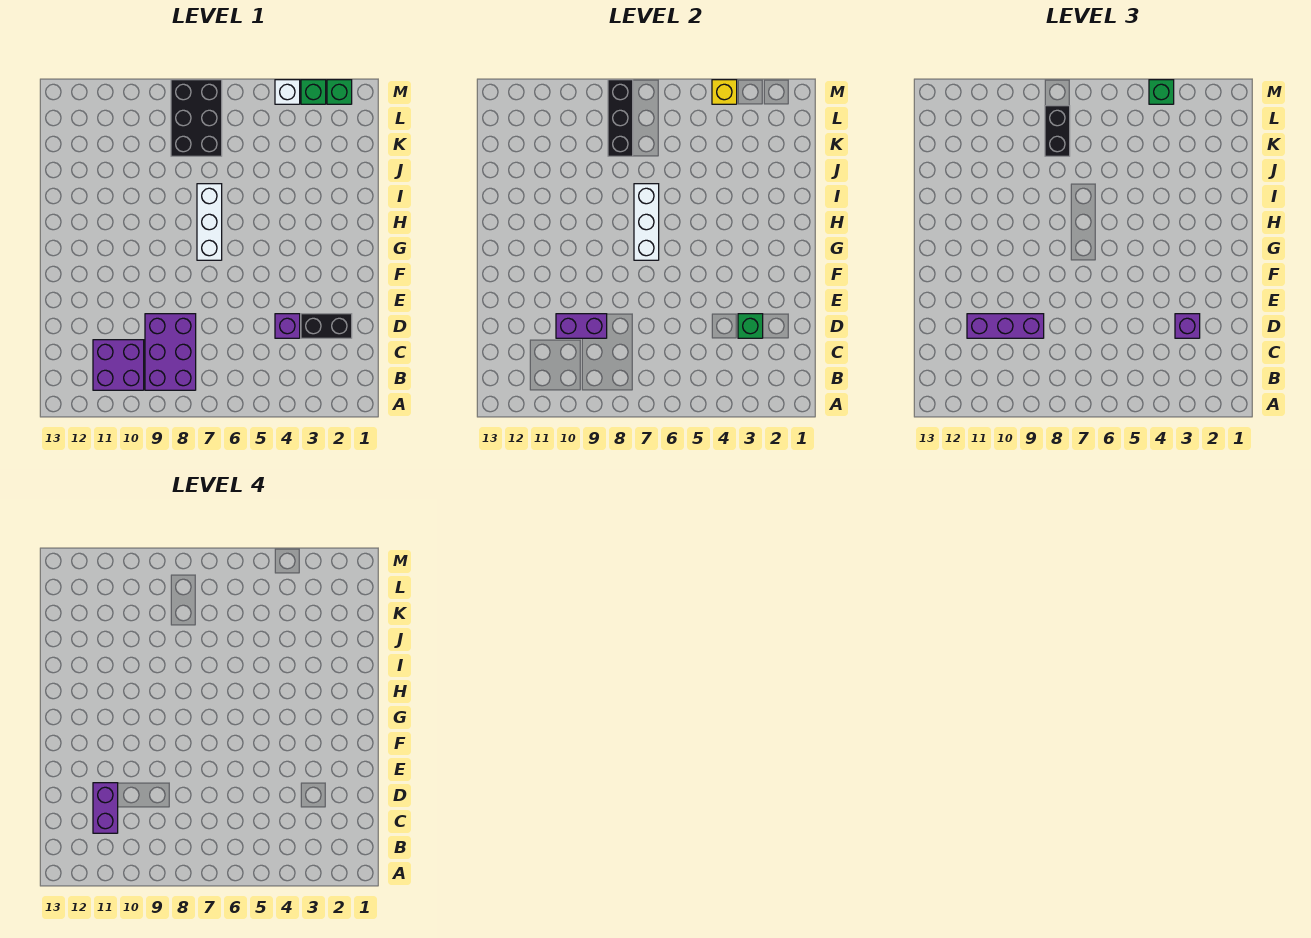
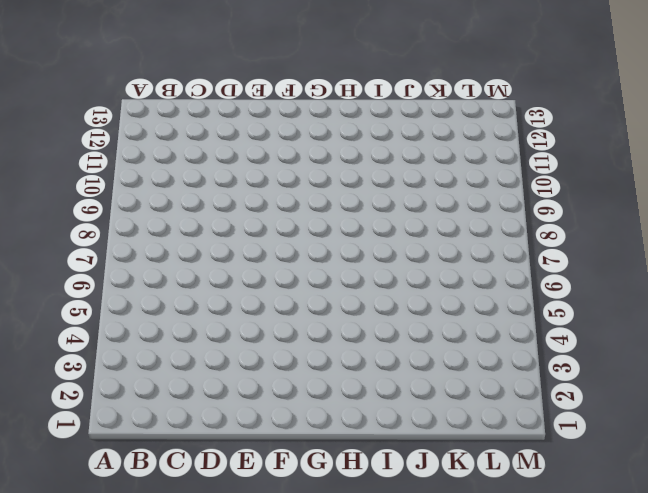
none -> purple 2x3 brick [145,314,196,390]
none -> purple 2x2 brick [93,340,144,390]
none -> black 1x2 brick [301,314,352,338]

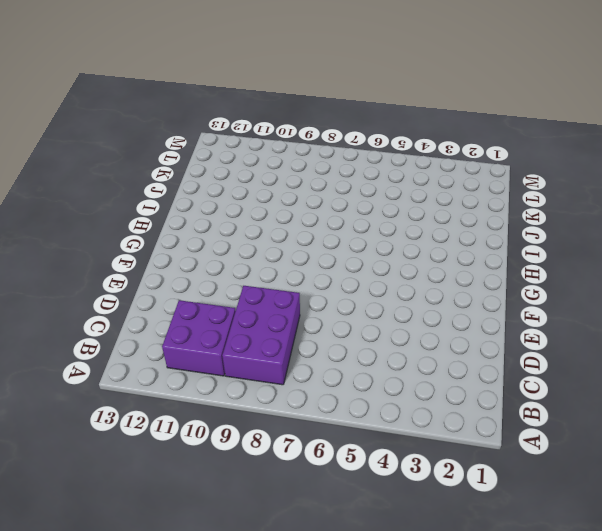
none -> black 1x2 brick [301,314,352,338]
none -> purple 1x1 brick [275,314,300,338]
none -> white 1x3 brick [197,184,222,260]

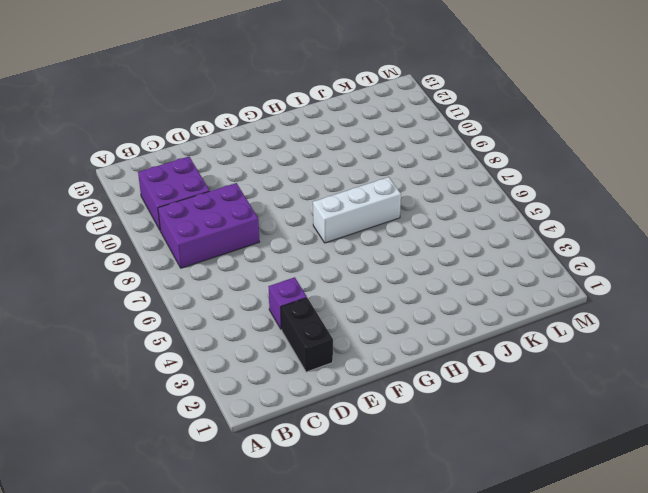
none -> black 2x3 brick [171,80,222,156]
none -> green 1x1 brick [327,80,352,104]
none -> green 1x1 brick [301,80,326,104]

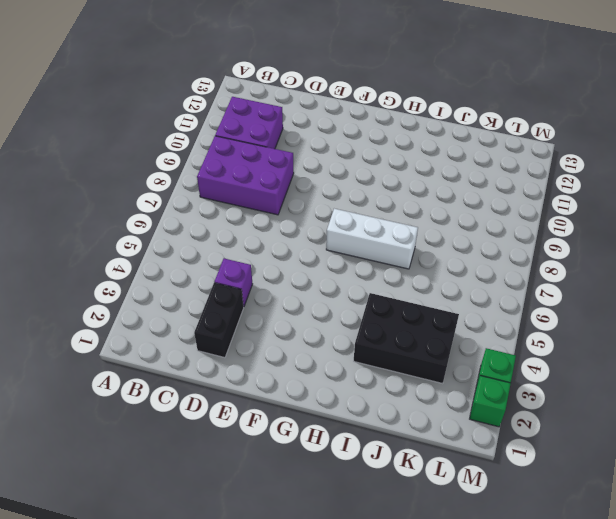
black 2x3 brick [354,293,459,384] -> black 2x3 brick moved to [171,80,222,156]
none -> white 1x1 brick [275,80,300,104]
none -> green 1x1 brick [738,314,763,338]
none -> purple 1x2 brick [556,314,607,338]

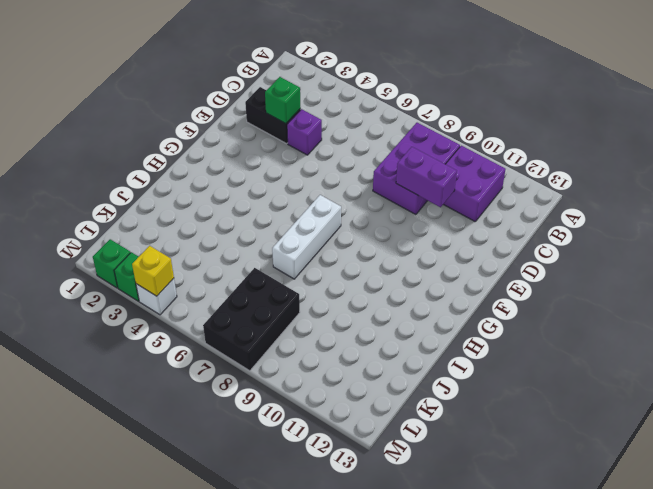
none -> white 1x3 brick [634,184,659,260]
none -> black 1x3 brick [608,80,633,156]
none -> purple 1x1 brick [1175,314,1200,338]

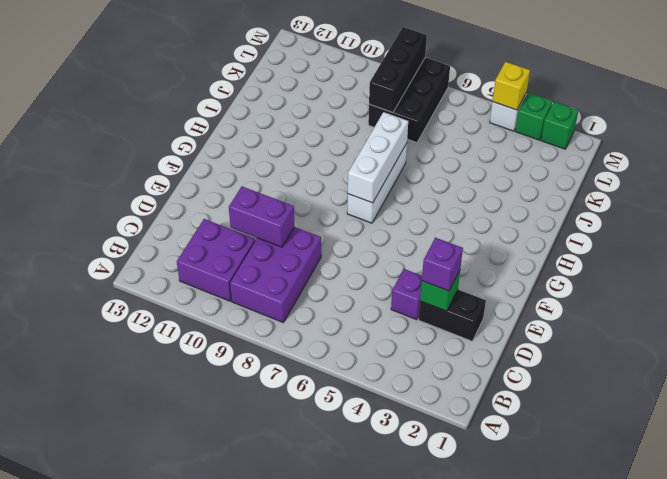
none -> purple 1x3 brick [967,314,1044,338]
none -> black 1x2 brick [1045,106,1070,156]
none -> green 1x1 brick [1149,80,1174,104]

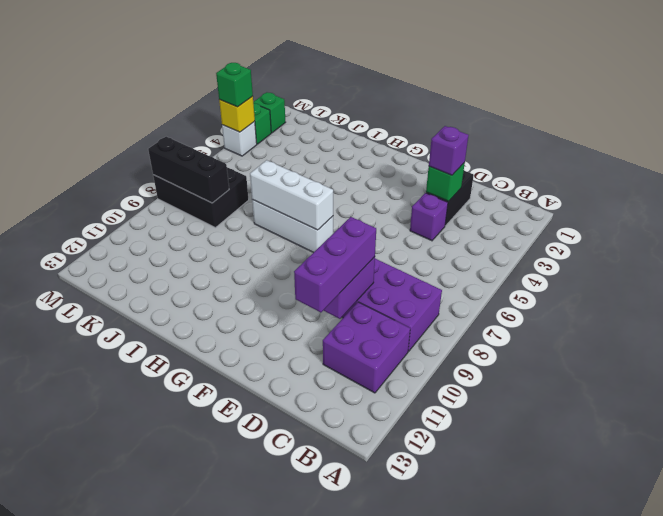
none -> black 1x2 brick [1045,106,1070,156]
none -> purple 1x2 brick [93,783,118,833]

